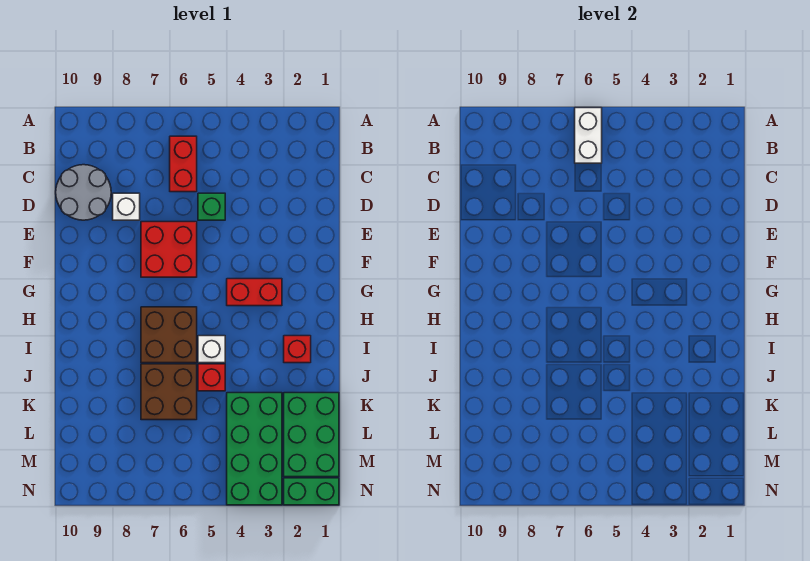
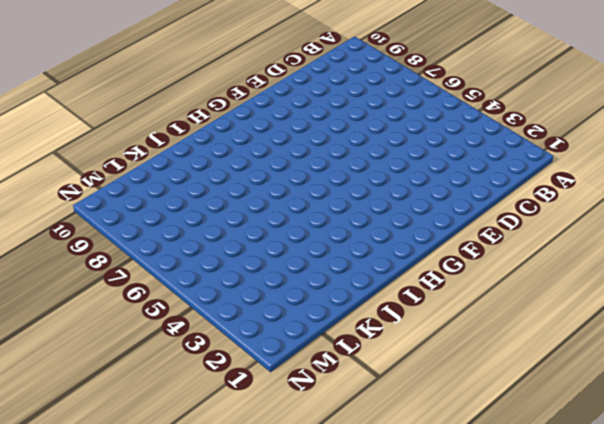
none -> red 1x2 brick [170,136,197,192]
none -> grey 2x2 round brick [56,165,111,220]
none -> green 1x1 brick [198,193,225,220]

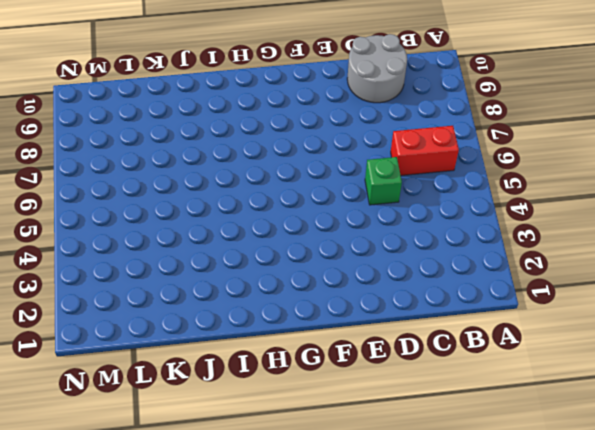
none -> white 1x1 brick [113,193,140,220]
none -> red 2x2 brick [141,222,197,277]
none -> red 1x2 brick [227,279,282,306]

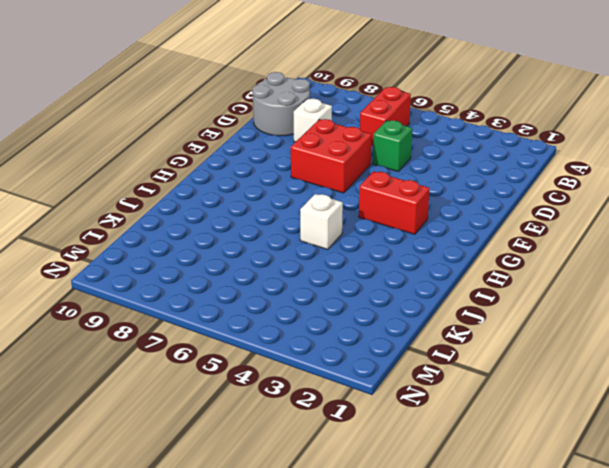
none -> brown 2x2 brick [141,307,197,363]
none -> red 1x1 brick [284,336,311,363]
none -> red 1x1 brick [198,364,225,391]

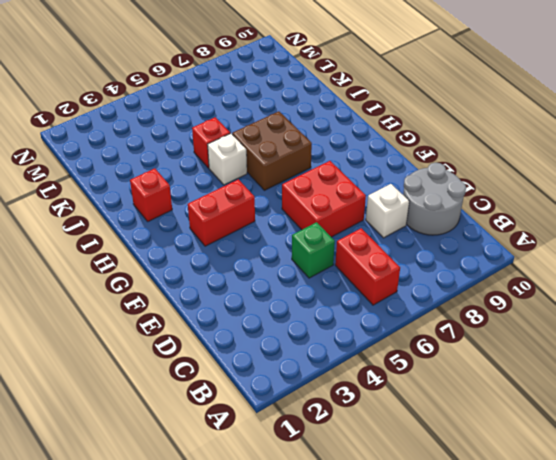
none -> brown 2x2 brick [141,364,197,420]
none -> green 2x3 brick [284,393,339,477]
none -> green 2x4 brick [227,393,282,505]

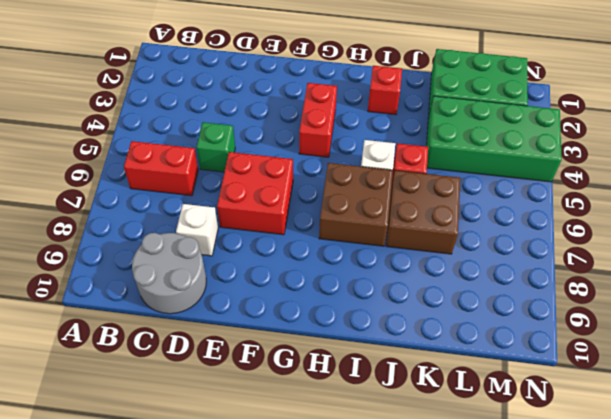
none -> green 1x2 brick [284,478,339,505]
none -> white 1x2 brick [575,108,602,163]

